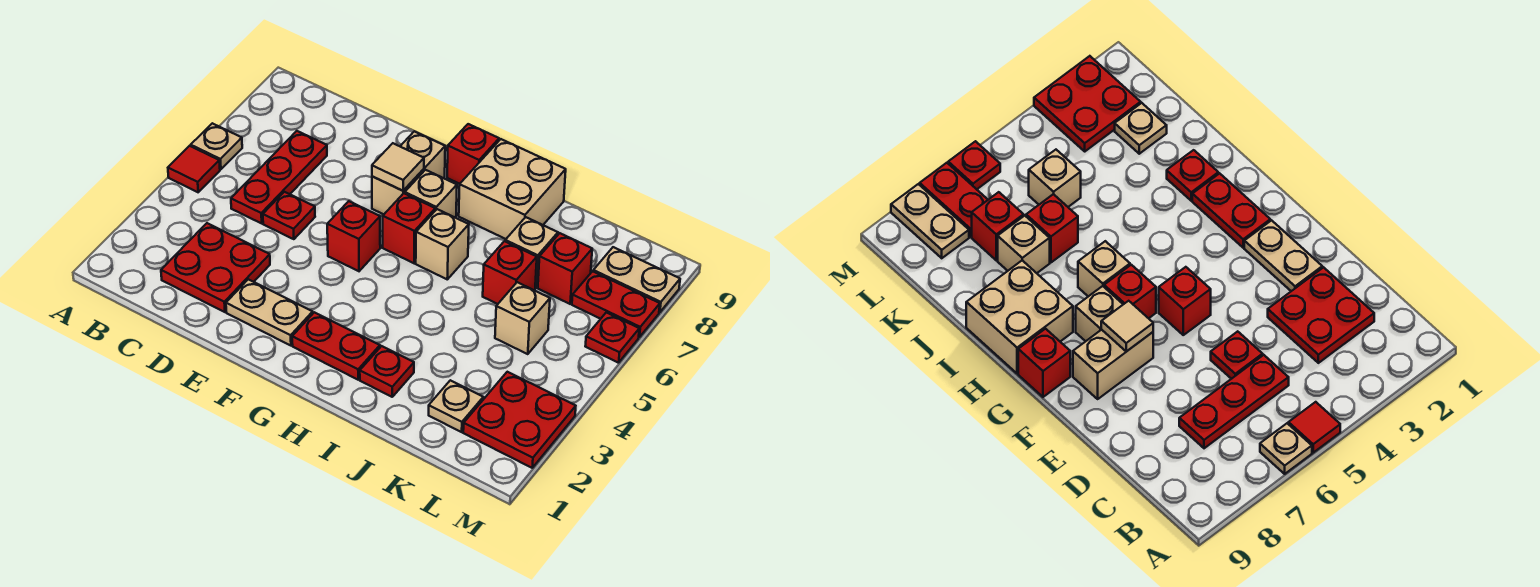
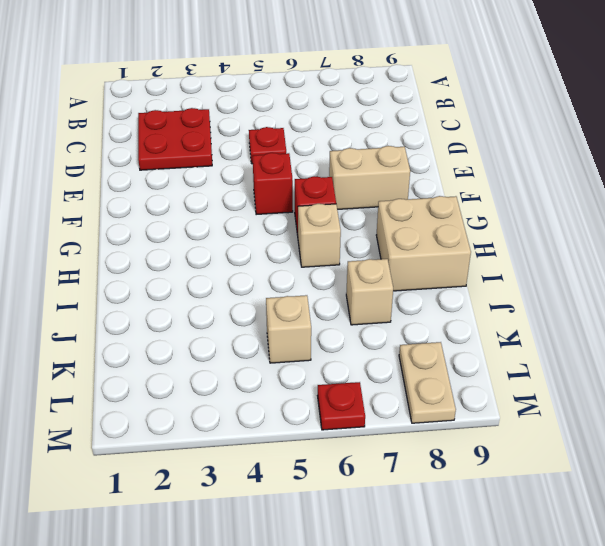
none -> red 1x1 tile [168,146,220,192]
none -> tan 1x1 plate [191,123,242,169]
none -> red 1x3 plate [231,131,327,223]

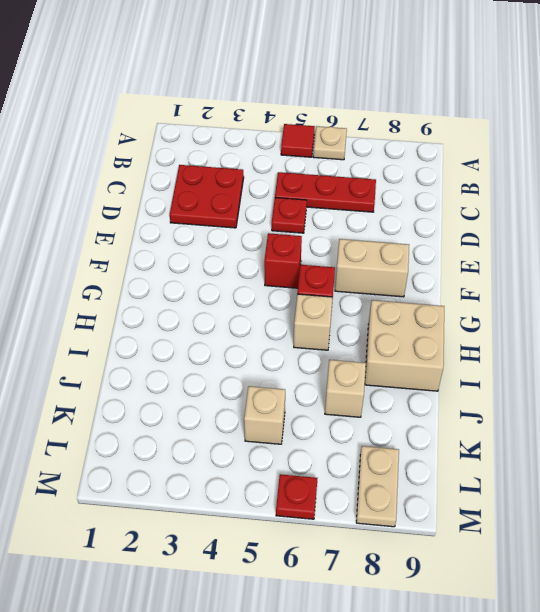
none -> tan 1x2 plate [226,279,313,346]
none -> red 1x2 plate [292,312,380,380]
none -> tan 1x1 brick [405,170,457,218]

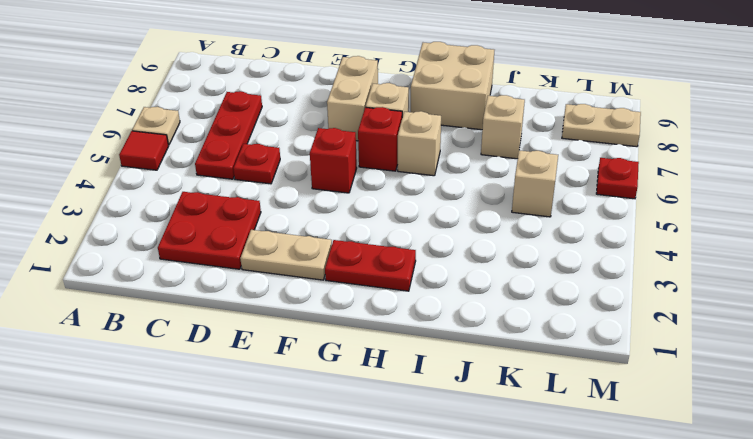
none -> red 1x1 brick [447,124,499,184]
none -> red 1x1 plate [360,346,414,397]
none -> red 1x1 brick [483,241,537,304]

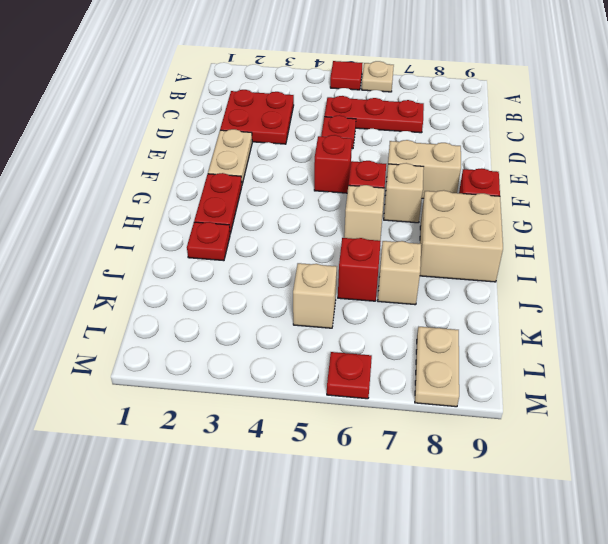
none -> tan 1x1 plate [429,380,483,432]
none -> red 1x1 brick [538,233,592,304]
none -> red 2x2 plate [463,372,576,468]

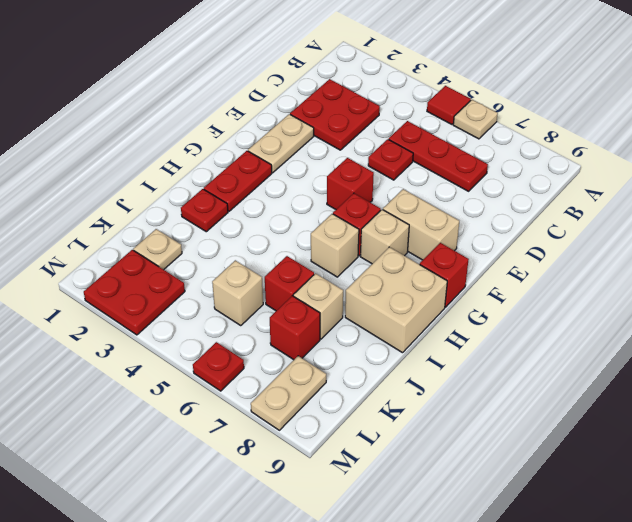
none -> red 1x2 plate [572,271,660,337]
none -> tan 1x1 tile [372,143,424,191]

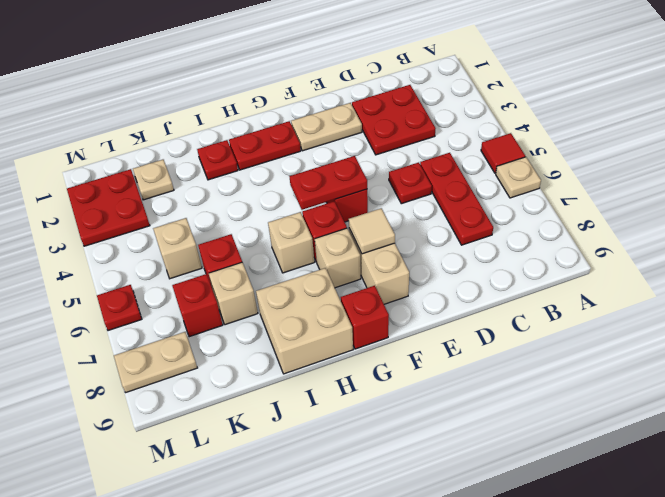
red 1x2 plate [289,156,367,210] -> red 1x2 plate moved to [572,271,660,337]

